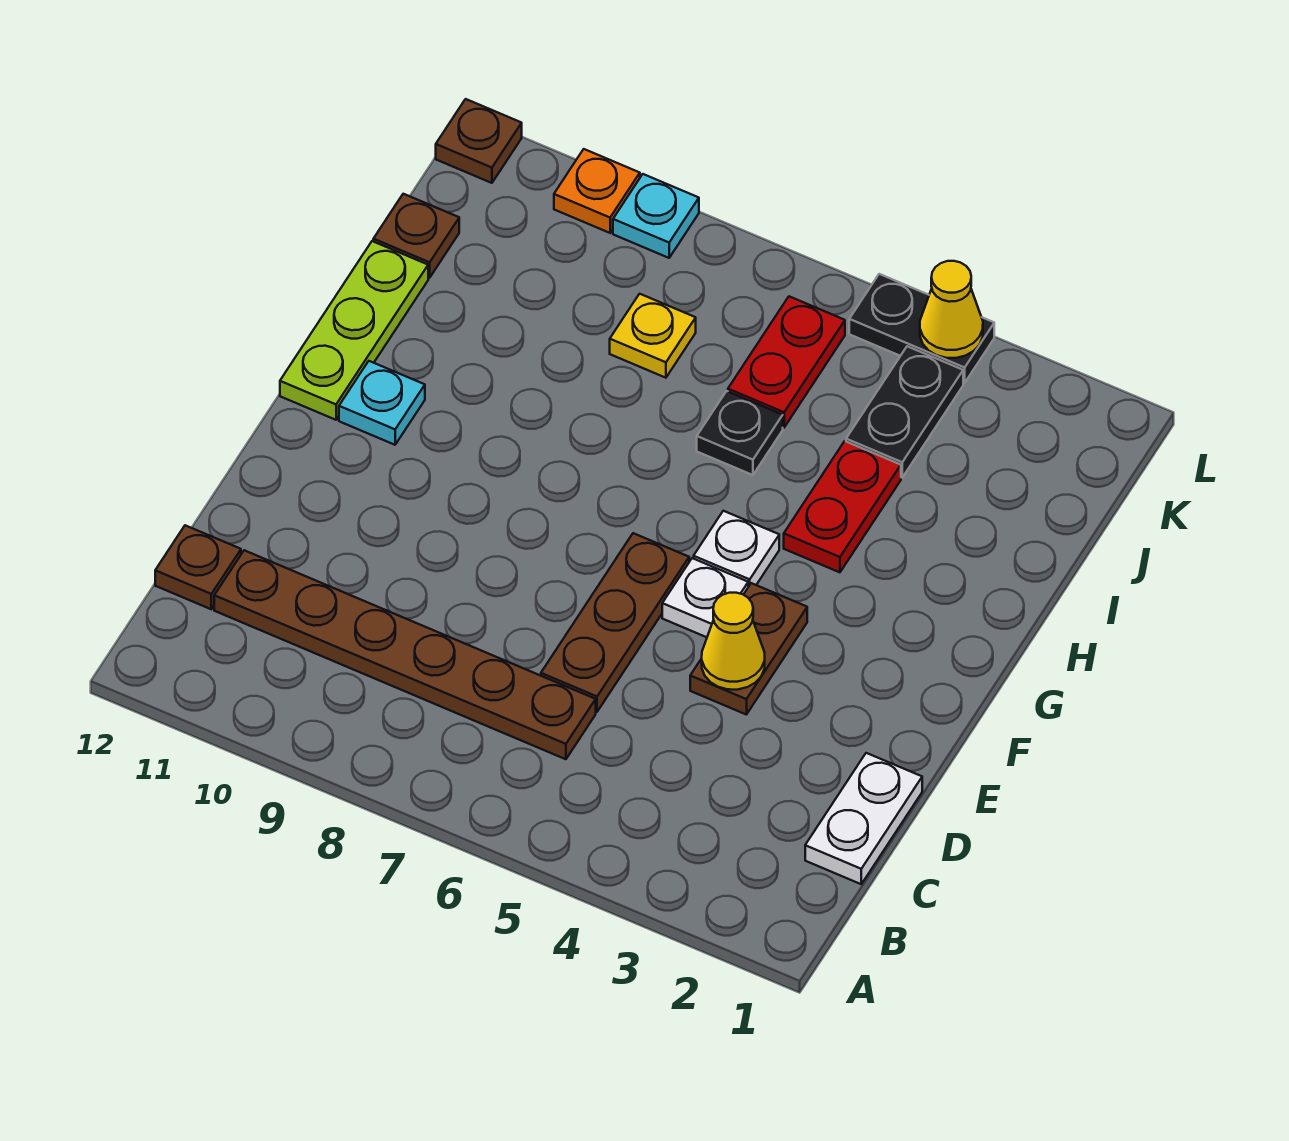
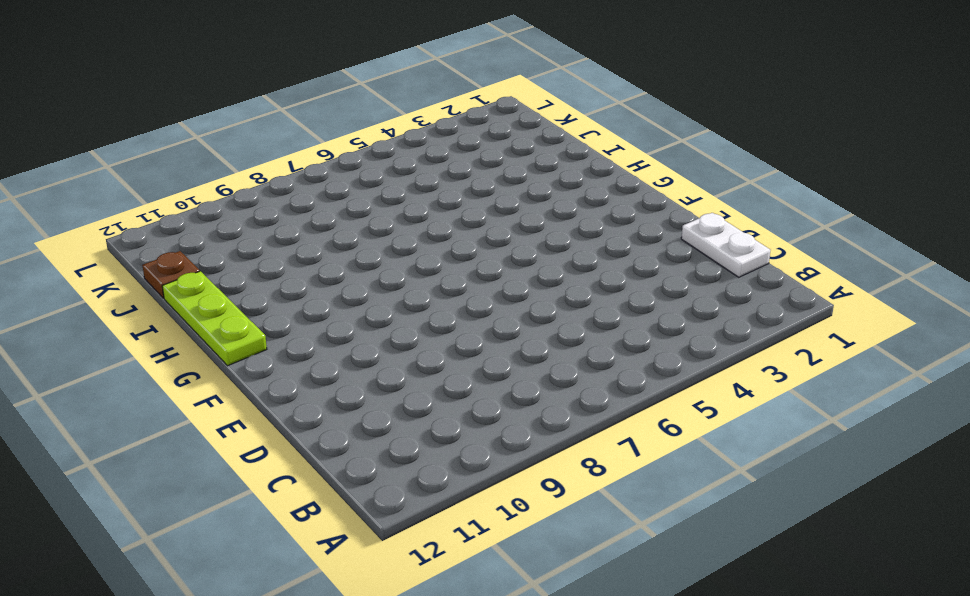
none -> brown 1x6 plate [214,550,596,759]
none -> brown 1x1 plate [155,525,241,609]
none -> brown 1x3 plate [541,533,689,712]

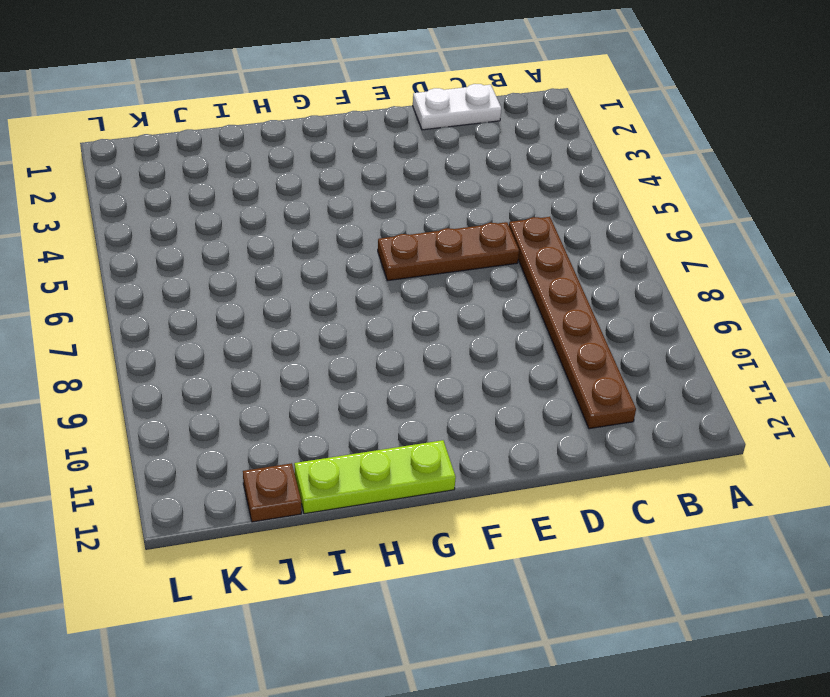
none -> brown 1x1 plate [155,525,241,609]
none -> brown 1x2 plate [690,583,807,715]
none -> white 1x1 plate [662,558,748,637]

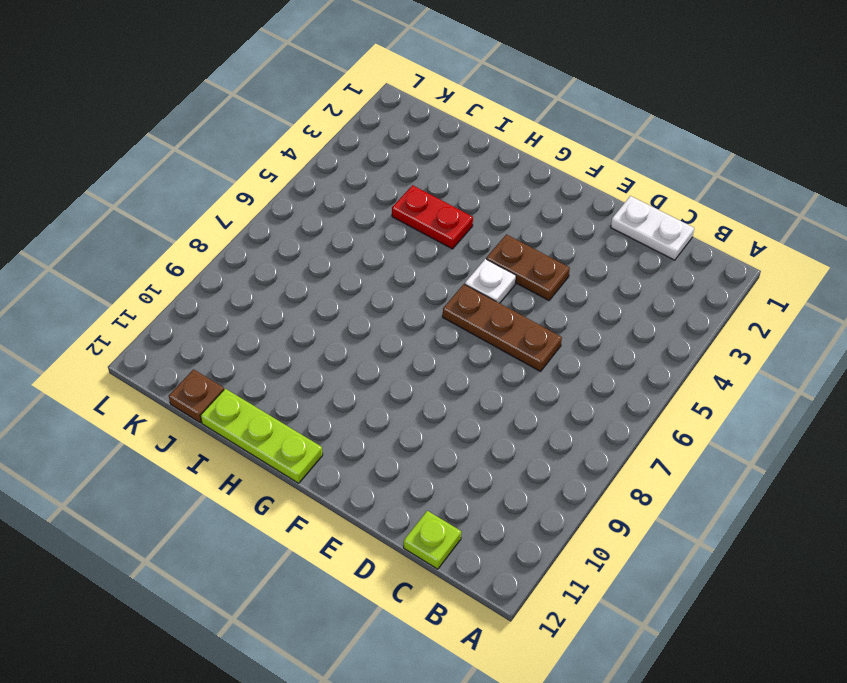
lime 1x1 plate [404,511,461,569] -> brown 1x1 plate [155,525,241,609]
none -> brown 1x6 plate [214,550,596,759]
none -> white 1x1 plate [694,511,779,587]
none -> cyan 1x1 plate [339,361,425,445]

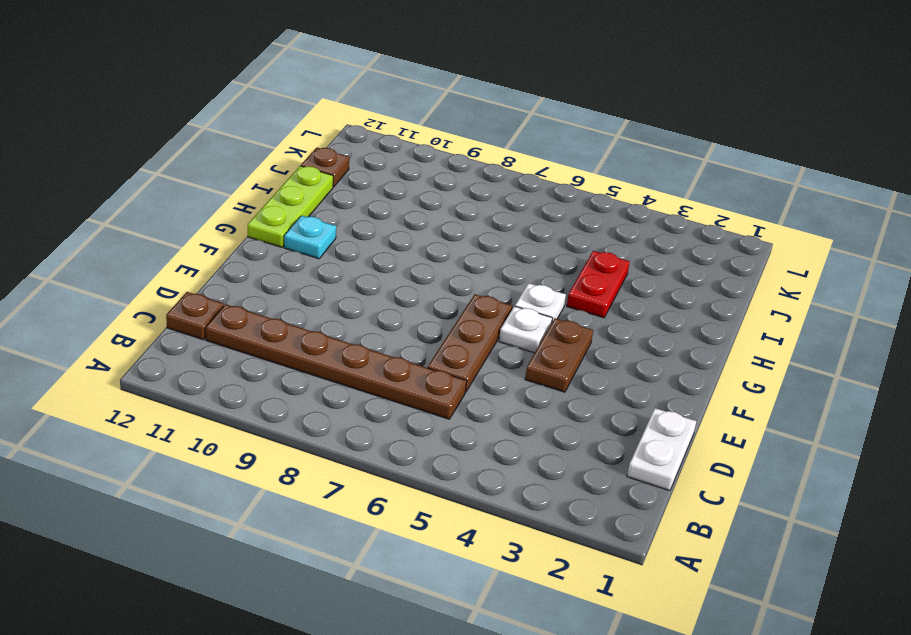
none -> black 1x1 plate [697,391,783,475]
none -> black 1x2 plate [846,346,963,478]
none -> red 1x2 plate [728,296,845,428]

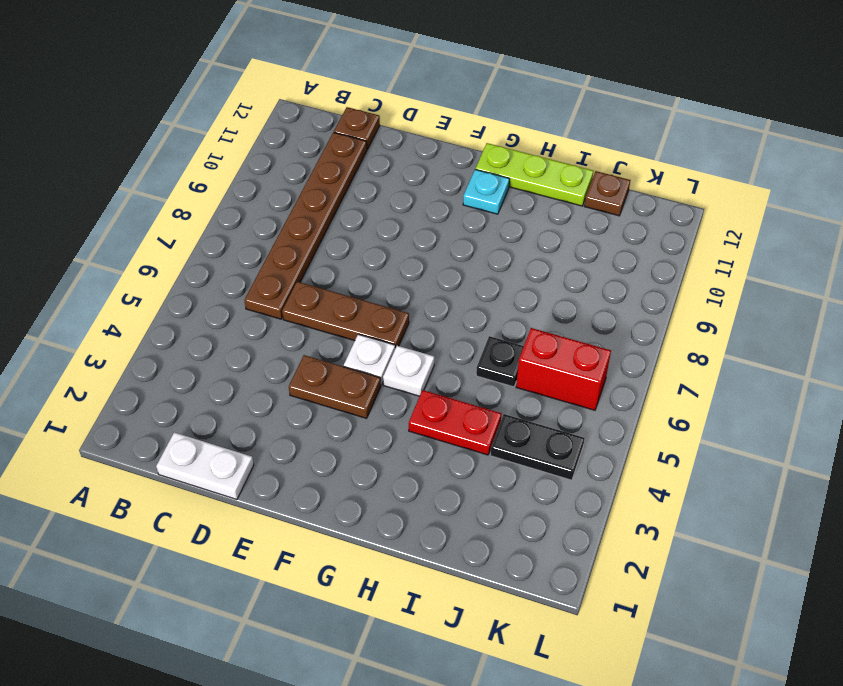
red 1x2 brick [516,328,611,410] -> red 1x2 plate [728,296,845,428]
none -> yellow 1x1 plate [610,294,696,378]
none -> black 1x2 plate [849,274,994,383]
none -> cyan 1x1 plate [613,174,699,258]

